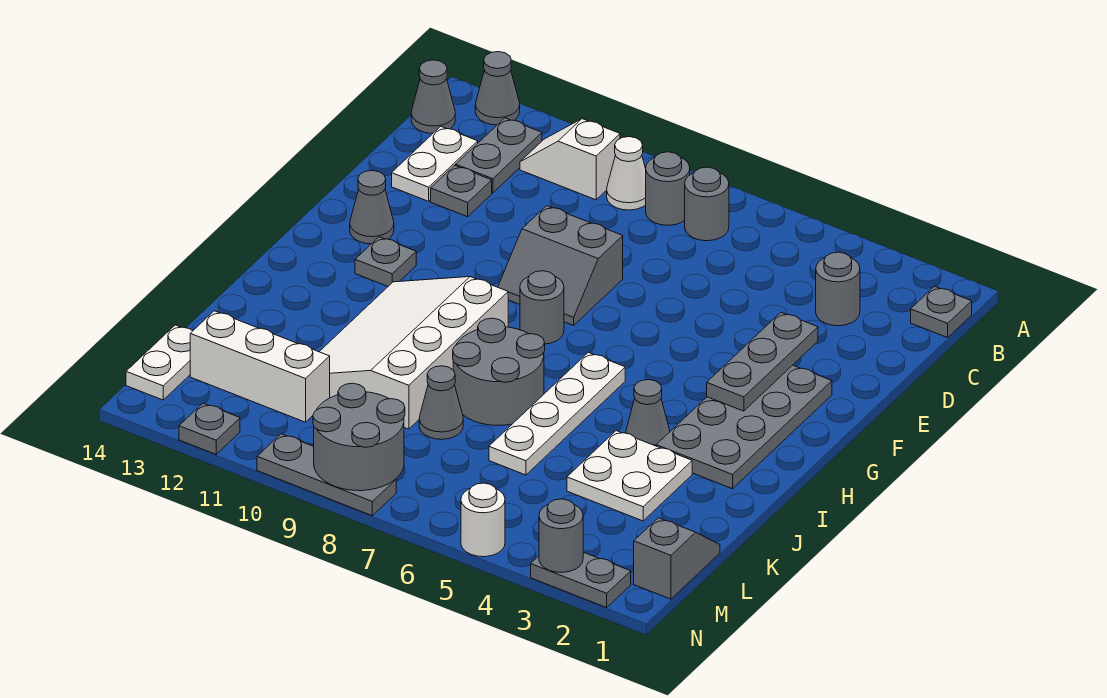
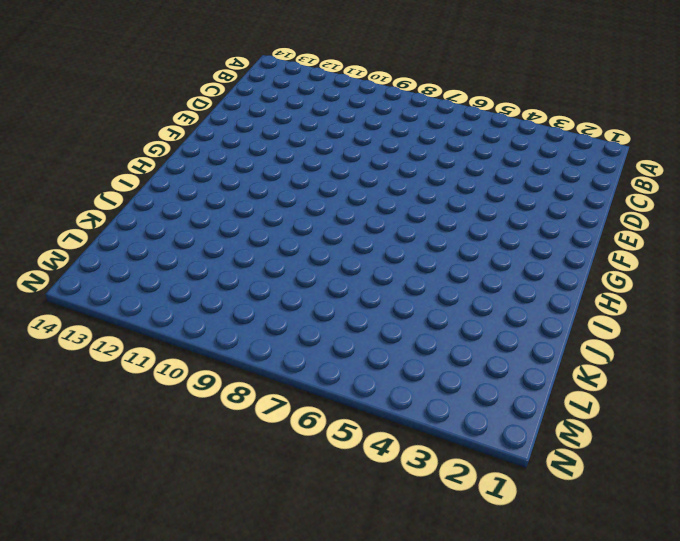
none -> grey 1x1 cone [475,52,520,125]
none -> grey 1x1 plate [911,286,972,338]
none -> grey 1x1 round brick [685,167,729,241]
none -> grey 1x1 round brick [646,152,690,225]

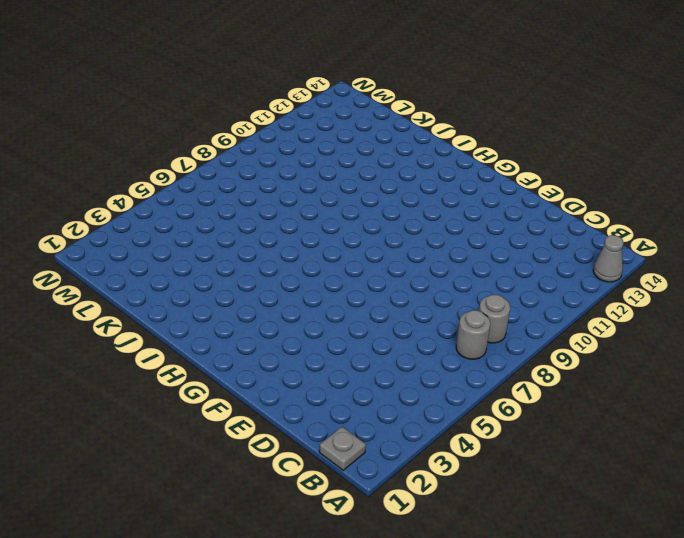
none -> white 1x1 cone [607,137,646,210]
none -> white 1x2 slope [520,119,620,200]
none -> grey 1x2 plate [456,118,542,193]
none -> grey 1x1 cone [411,60,455,133]

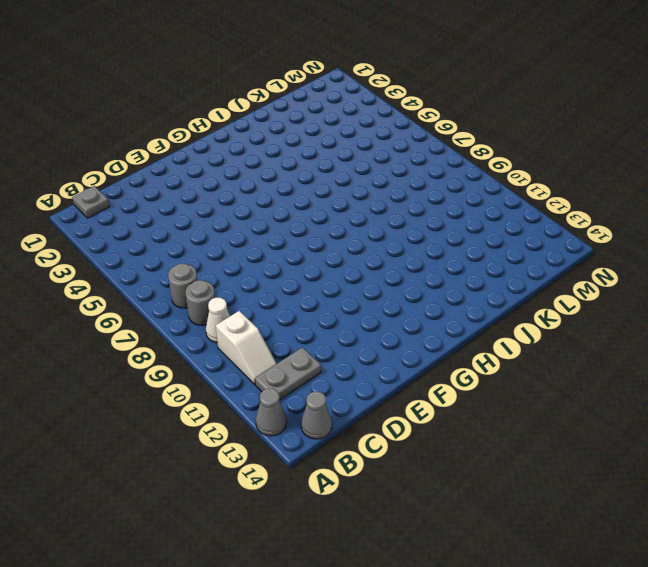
none -> grey 1x1 round brick [816,252,860,326]
none -> white 1x2 plate [392,126,478,201]
none -> grey 1x1 plate [431,165,492,217]
none -> grey 2x2 slope [498,206,623,325]

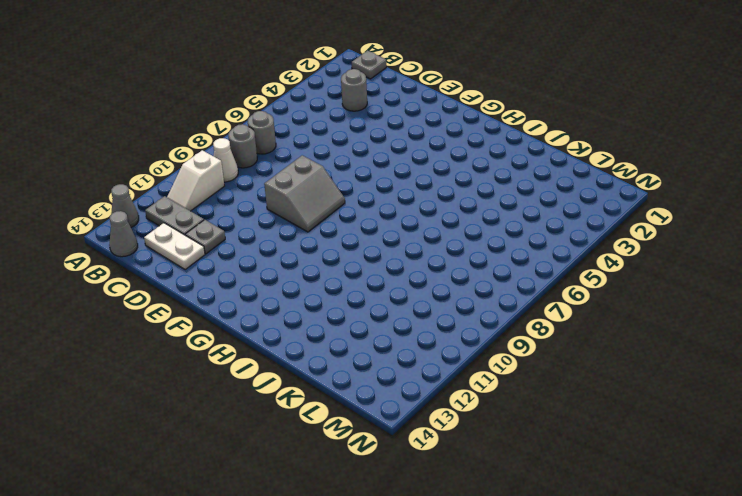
none -> grey 2x4 plate [656,365,832,489]
none -> grey 1x1 cone [350,170,394,244]
none -> grey 1x1 round brick [520,271,564,344]
none -> grey 1x1 plate [355,237,416,286]

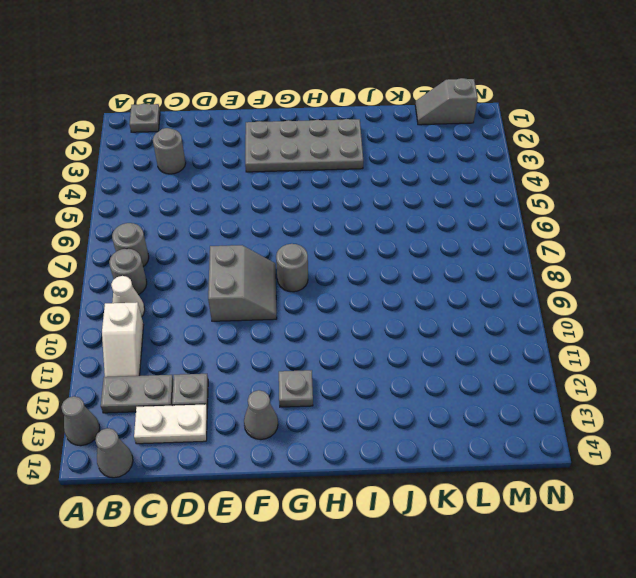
none -> white 1x4 plate [489,352,625,475]
none -> white 3x4 slope [319,277,508,429]
none -> grey 1x1 cone [626,380,670,446]
none -> grey 2x2 round brick [453,318,545,425]

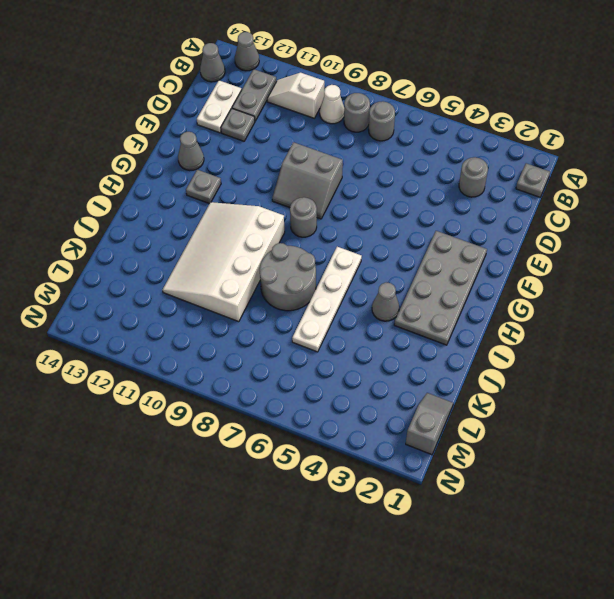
none -> white 2x2 plate [567,431,692,521]
none -> grey 1x1 cone [419,366,463,439]
none -> white 1x3 brick [190,311,330,422]
none -> white 1x2 plate [126,325,192,400]

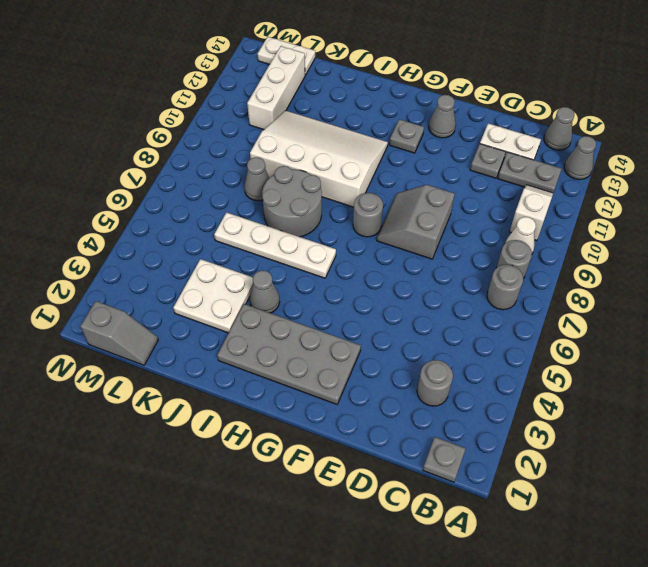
none -> grey 1x2 plate [531,552,631,608]
none -> white 1x1 round brick [461,483,505,557]
none -> grey 1x3 plate [257,434,396,516]
none -> grey 1x1 plate [179,403,240,454]

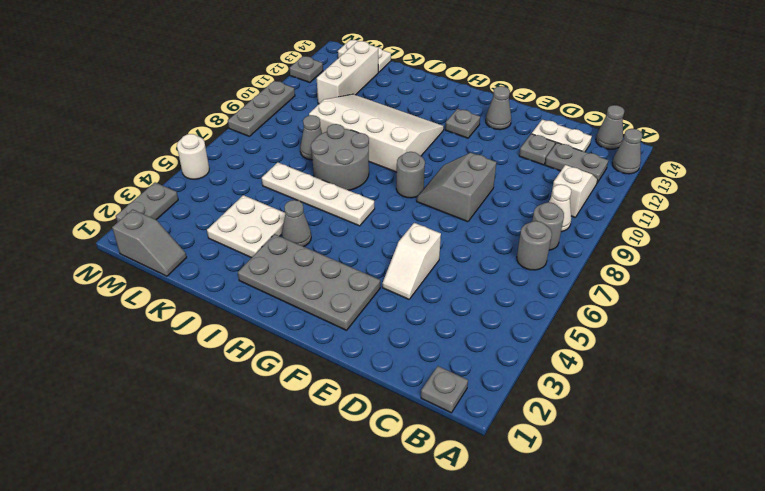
white 1x2 slope [382,223,441,299] -> none
none -> grey 1x1 round brick [816,252,860,326]
none -> grey 1x3 plate [707,312,818,411]
none -> grey 2x2 round brick [313,383,405,491]
none -> grey 1x1 round brick [539,499,583,573]

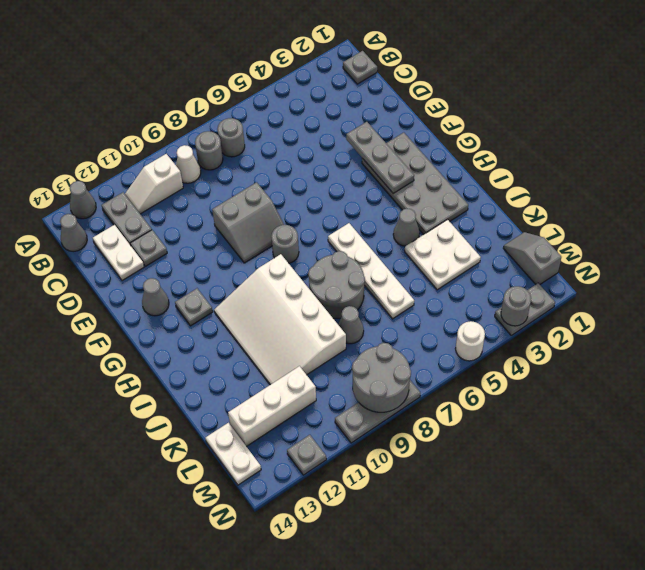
none -> grey 1x1 round brick [816,252,860,326]

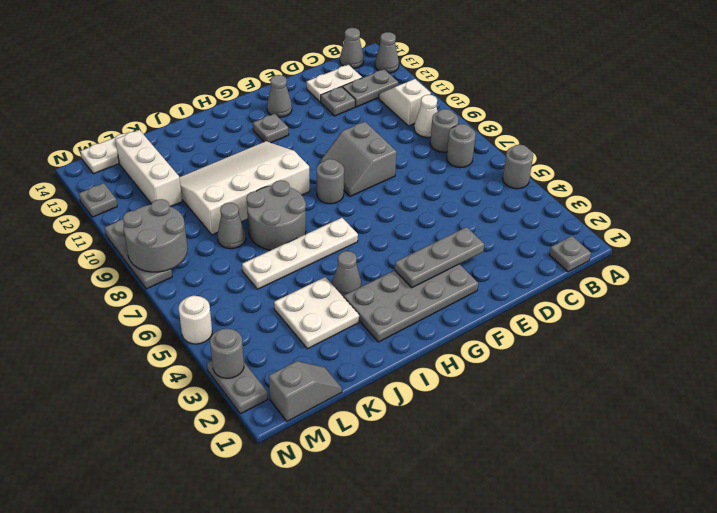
grey 1x1 round brick [503,145,533,189] -> grey 1x1 round brick moved to [816,252,860,326]

